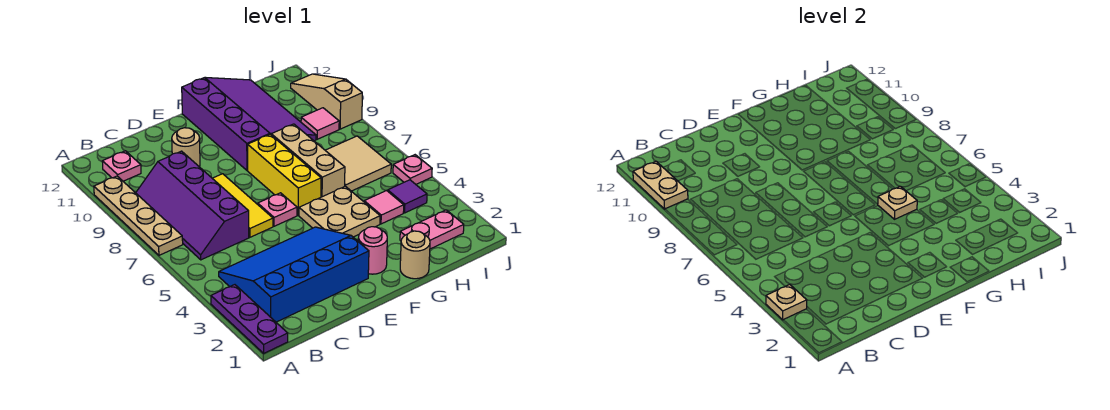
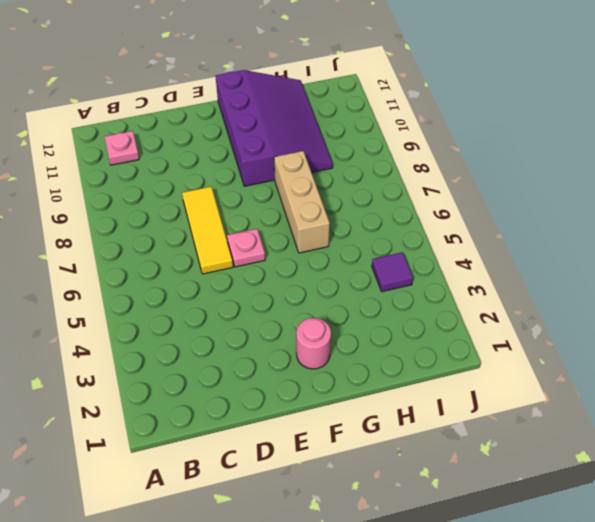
none -> purple 1x3 plate [211,285,288,353]
none -> tan 1x4 plate [94,176,183,255]
none -> blue 3x4 slope [219,227,369,322]

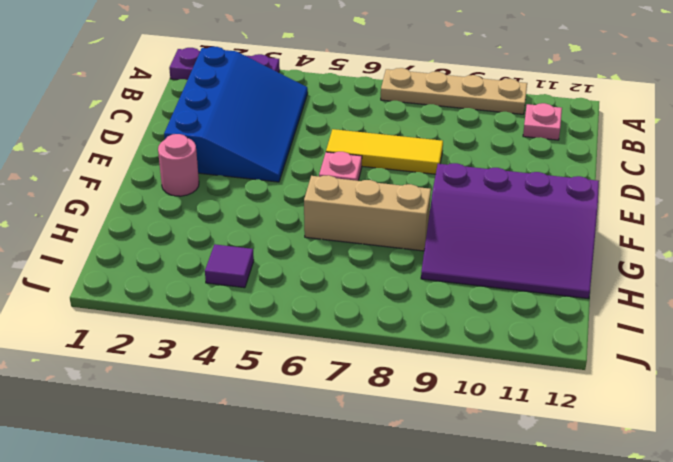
none -> purple 2x4 slope [136,151,249,260]
none -> tan 1x1 round brick [172,128,200,167]
none -> tan 2x2 plate [299,186,380,237]

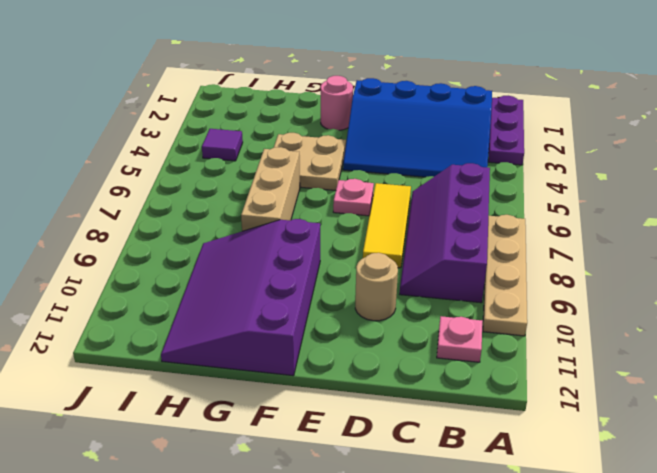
purple 2x4 slope [400,163,490,303] -> purple 2x4 slope turned to [136,151,249,260]
none -> yellow 1x3 brick [248,134,321,215]
none -> tan 1x1 round brick [400,231,430,279]
none -> pink 1x2 plate [400,210,464,249]

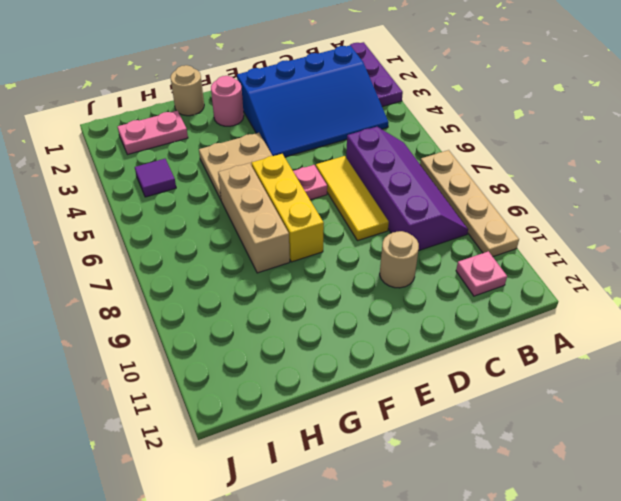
none -> purple 3x4 slope [182,77,316,170]
none -> pink 1x1 tile [364,191,404,224]
none -> tan 2x2 tile [325,136,391,191]

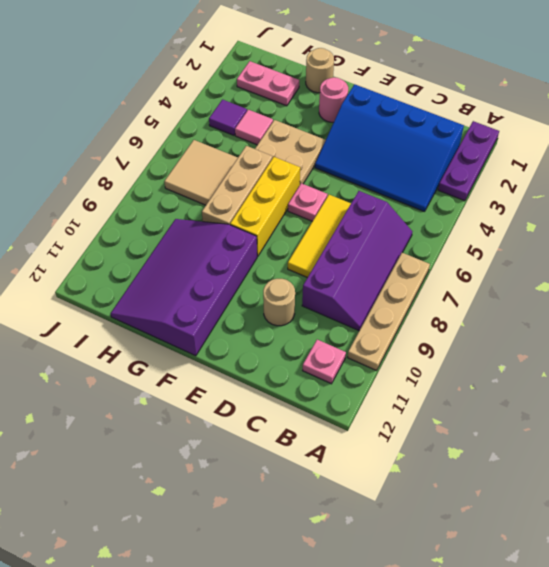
none -> pink 1x1 tile [301,108,339,139]
none -> pink 1x1 plate [393,155,432,184]
none -> tan 1x3 slope [291,74,362,129]

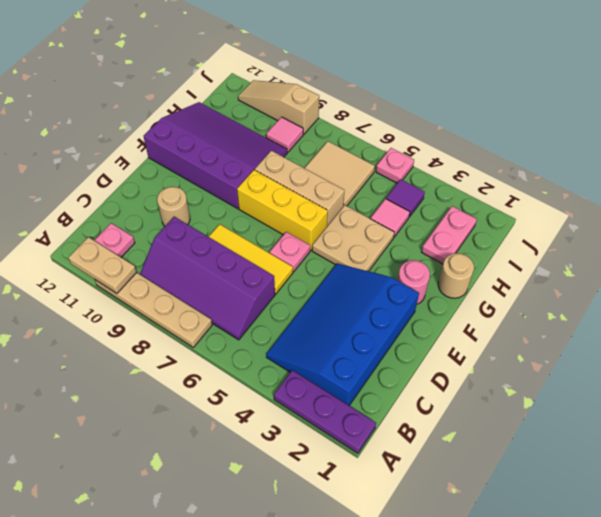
none -> tan 1x1 plate [766,285,807,320]
none -> tan 1x1 plate [878,186,917,219]

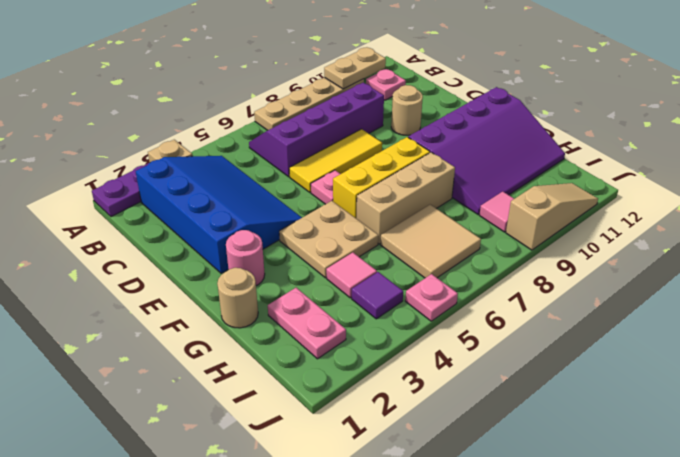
none -> tan 1x1 plate [878,186,917,219]

